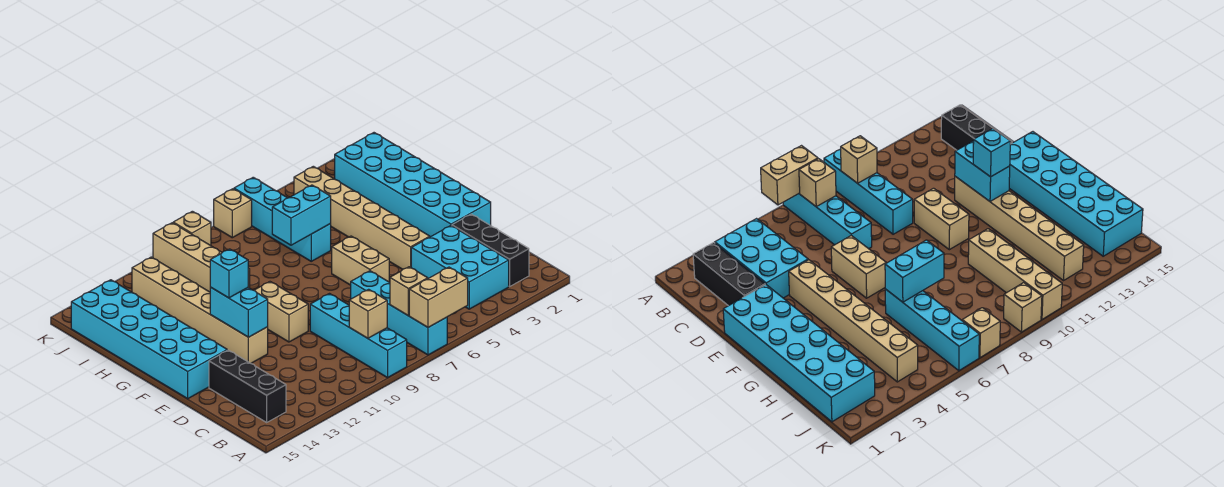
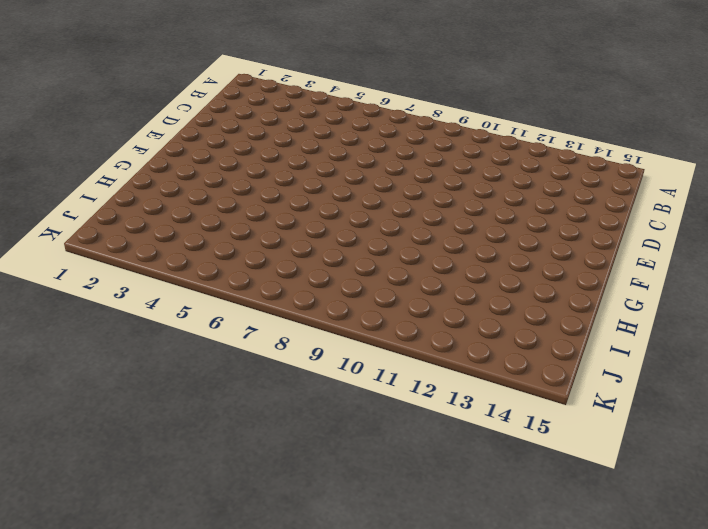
none -> cyan 1x4 brick [351,271,447,355]
none -> cyan 1x4 brick [310,294,407,378]
none -> black 1x3 brick [452,214,529,286]

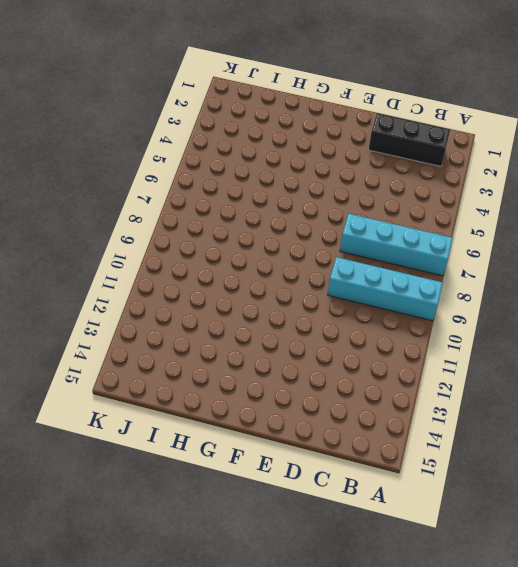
none -> cyan 2x3 brick [411,226,509,309]
none -> black 1x3 brick [209,350,286,422]
none -> cyan 2x6 brick [335,133,491,237]

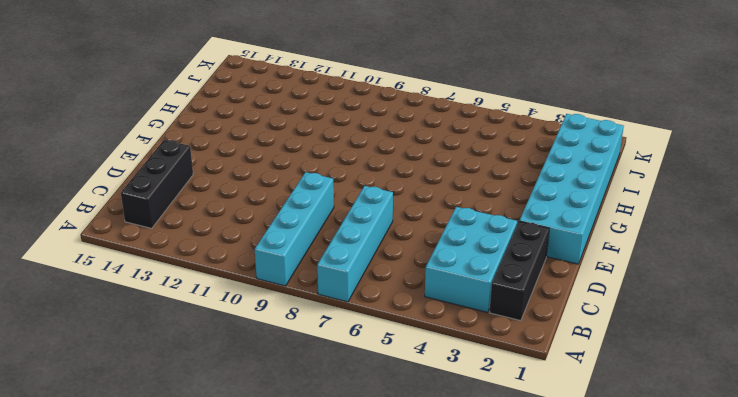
none -> tan 1x6 brick [294,166,430,269]
none -> tan 1x2 brick [332,236,389,285]
none -> tan 1x2 brick [254,282,308,342]

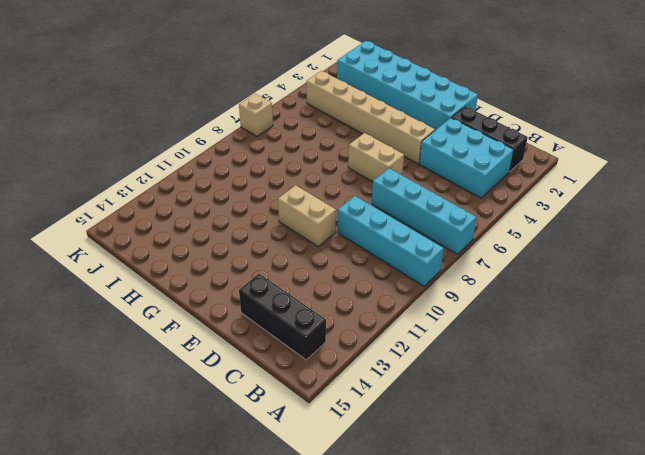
none -> tan 1x6 brick [132,257,268,363]
none -> cyan 2x6 brick [71,280,227,399]
none -> cyan 1x4 brick [234,177,331,261]

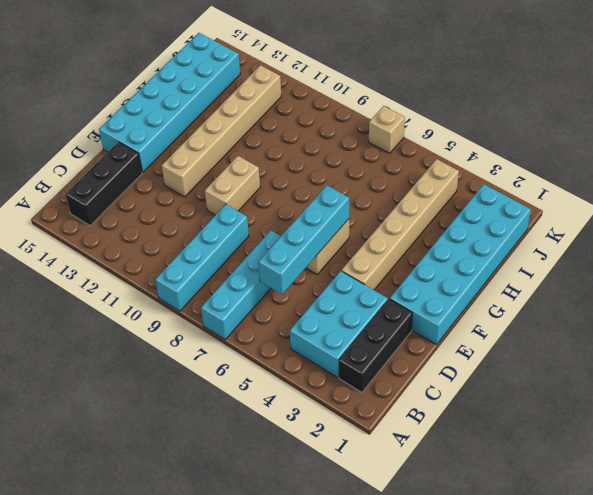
cyan 1x4 brick [258,186,349,294] -> cyan 1x4 brick moved to [234,177,331,261]
none -> tan 1x4 brick [153,223,250,292]
none -> tan 1x1 brick [173,211,211,246]
none -> tan 1x2 brick [409,267,468,327]

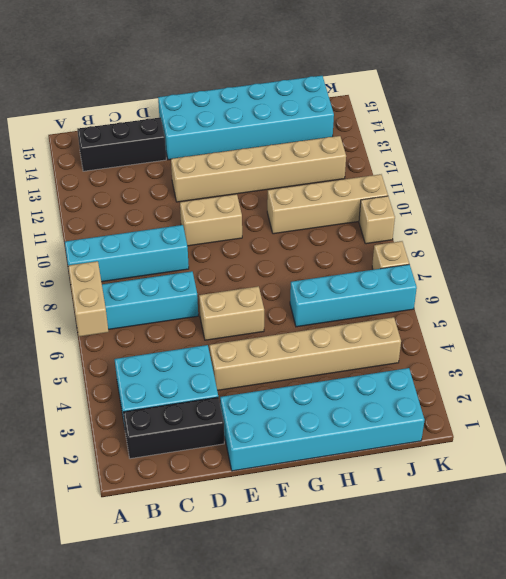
none -> tan 1x1 brick [390,267,428,316]
none -> tan 1x1 brick [349,289,387,338]
none -> cyan 1x2 brick [210,287,268,337]

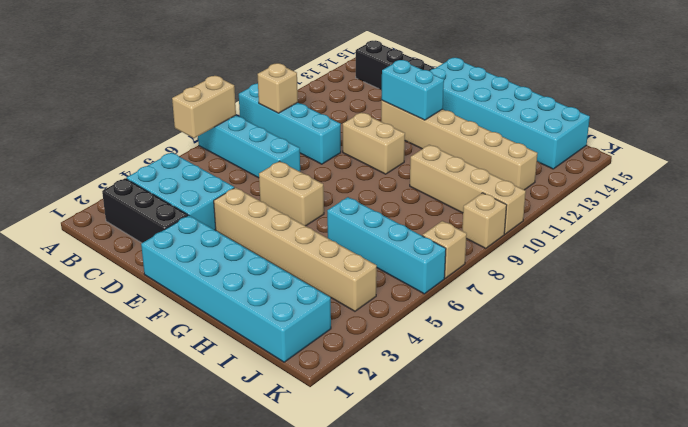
none -> tan 1x1 brick [390,267,428,316]
none -> cyan 1x2 brick [272,185,331,245]
none -> cyan 1x1 brick [210,249,248,298]

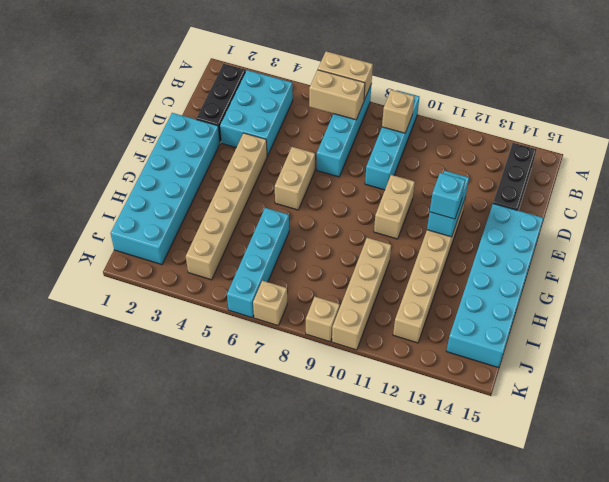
tan 1x2 brick [309,70,365,120] -> tan 1x1 brick [390,267,428,316]
none -> cyan 1x2 brick [272,185,331,245]

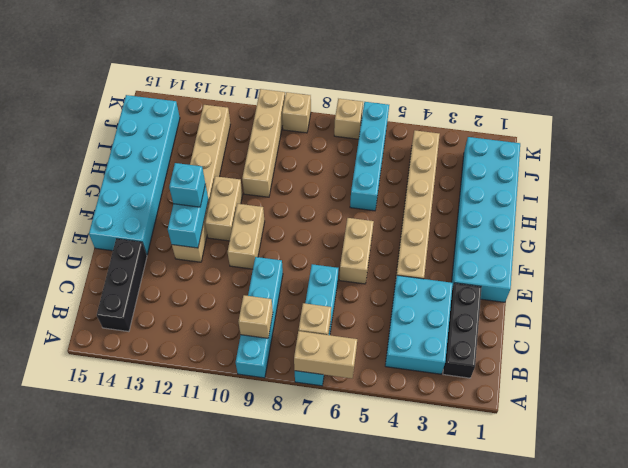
tan 1x2 brick [205,176,243,241] -> none
none -> cyan 1x2 brick [272,185,331,245]

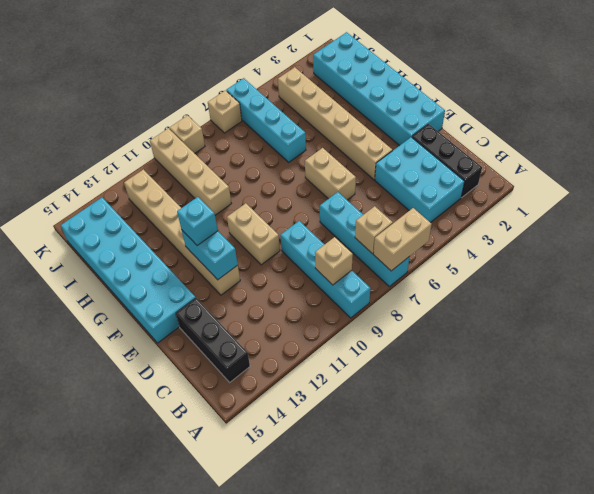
none -> cyan 1x2 brick [272,185,331,245]

